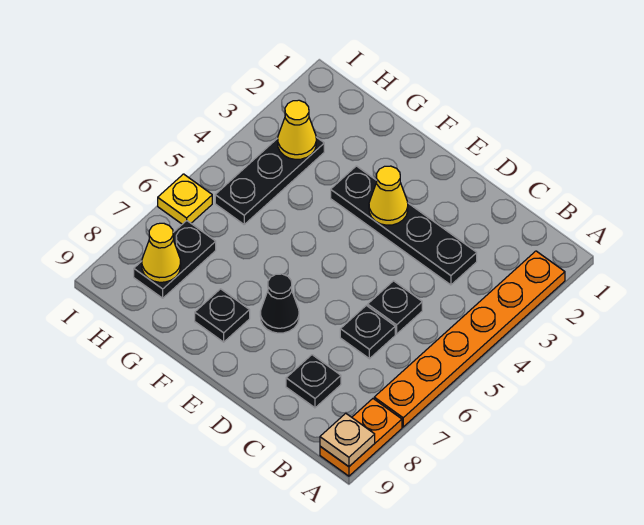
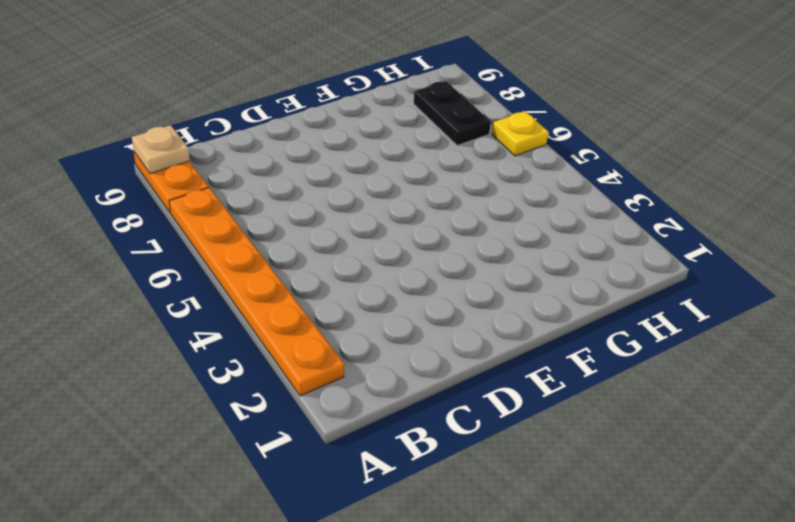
none -> black 1x4 plate [331,166,477,285]
none -> black 1x1 plate [368,281,422,334]
none -> black 1x1 plate [340,305,395,359]

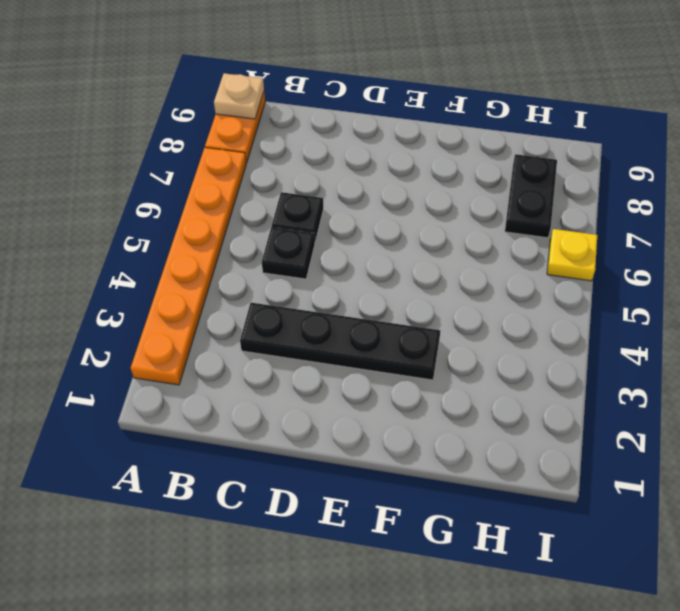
none -> black 1x1 plate [286,355,341,408]
none -> black 1x1 cone [260,274,299,333]
none -> black 1x1 plate [195,289,250,342]

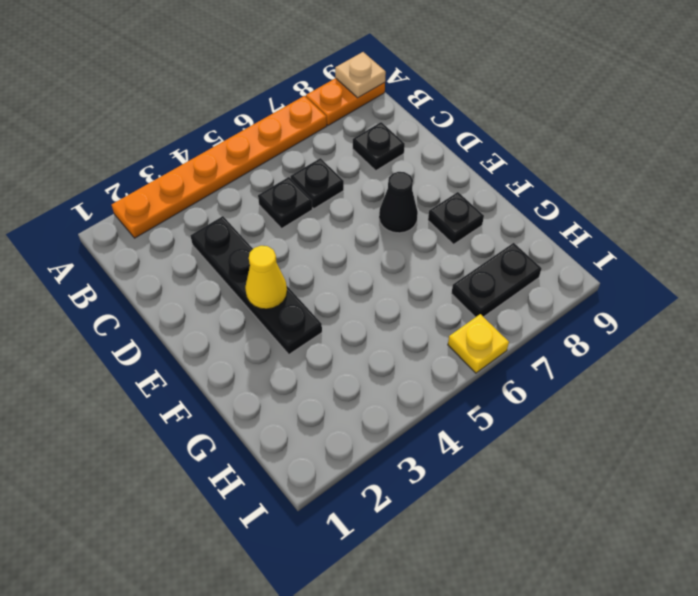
none -> black 1x3 plate [215,137,324,224]
none -> yellow 1x1 cone [278,100,316,159]
none -> yellow 1x1 cone [142,223,181,282]

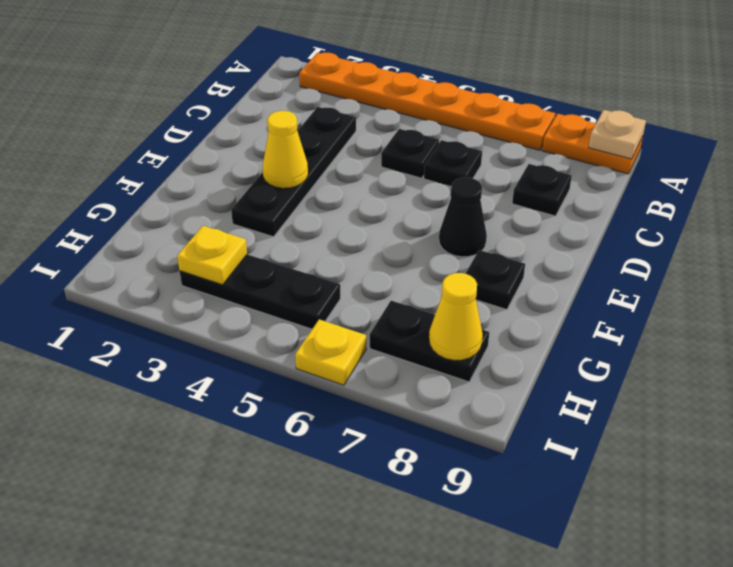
yellow 1x1 plate [177,226,247,285] -> yellow 1x1 cone [278,100,316,159]

